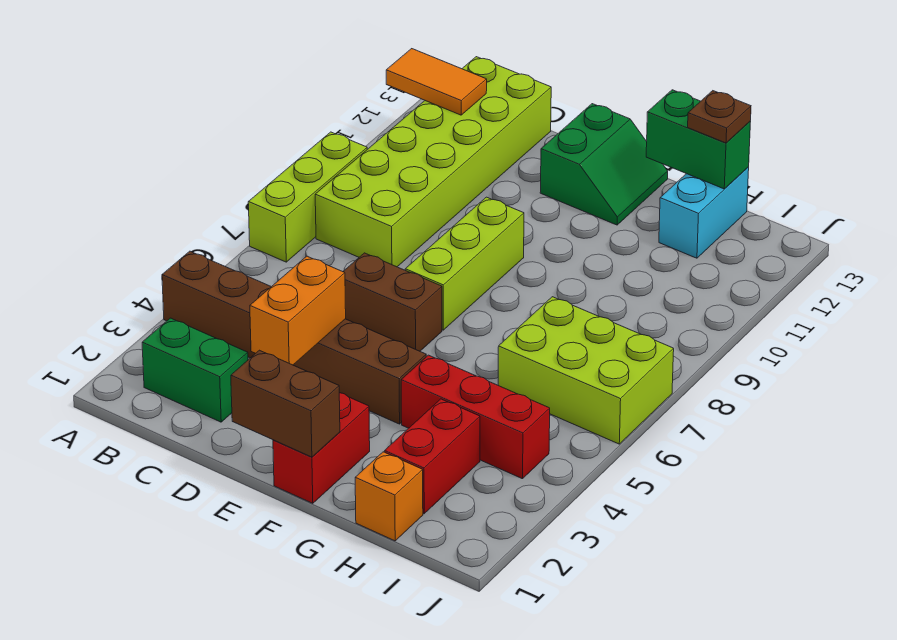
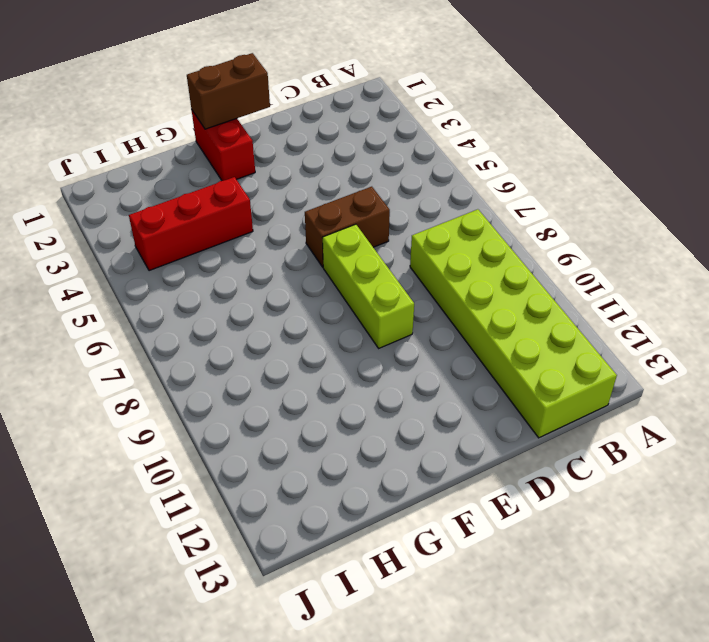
none -> brown 1x6 brick [162,251,426,424]
none -> lime 1x3 brick [248,132,367,262]
none -> green 1x2 brick [142,318,248,422]

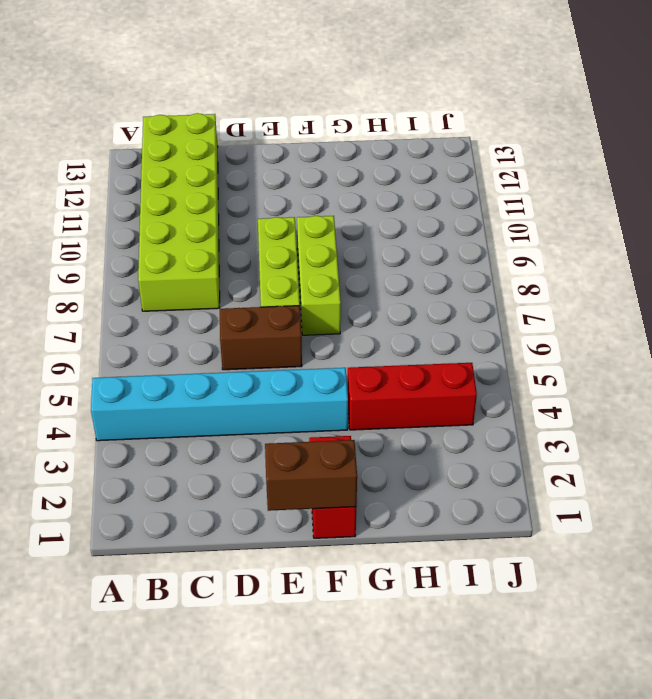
cyan 1x6 brick [91,368,348,441] -> brown 1x6 brick [162,251,426,424]
lime 1x3 brick [297,216,341,335] -> lime 1x3 brick moved to [248,132,367,262]
none -> green 1x2 brick [142,318,248,422]
none -> green 2x2 slope [540,104,668,225]
none -> orange 1x1 brick [355,452,423,541]

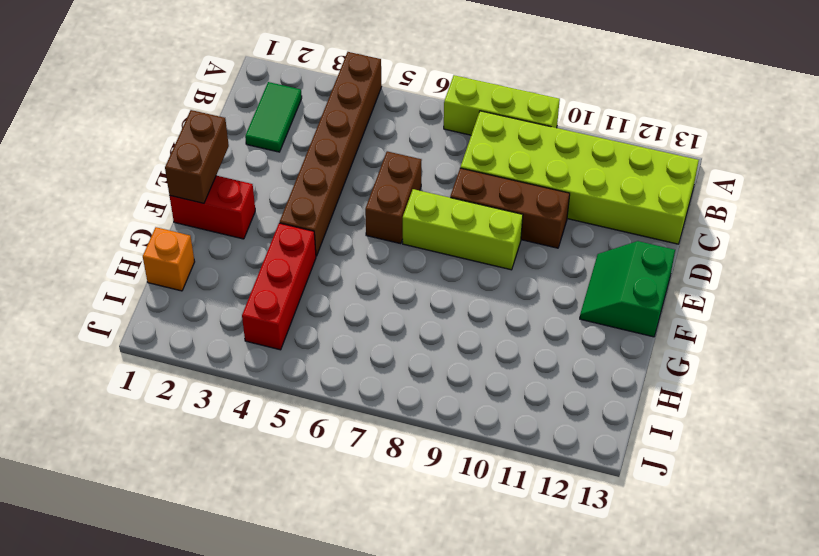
green 1x2 tile [245,82,302,152] -> green 1x2 brick [142,318,248,422]
brown 1x3 brick [450,168,570,248] -> none
green 2x2 slope [580,241,675,337] -> green 2x2 slope turned to [540,104,668,225]
none -> red 1x2 brick [385,399,480,514]
none -> lime 2x3 brick [498,297,674,444]
none -> cyan 1x2 brick [659,167,749,258]

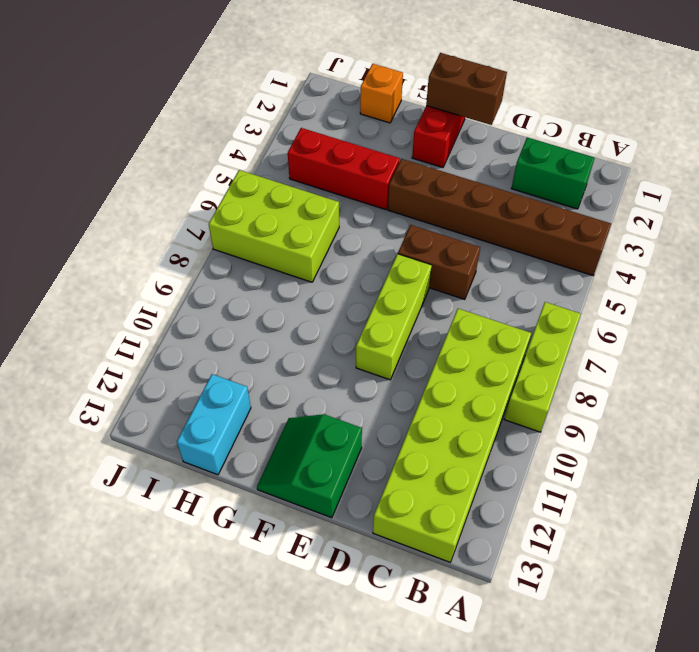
none -> red 1x2 brick [385,399,480,514]
none -> orange 1x2 tile [386,49,487,115]
none -> orange 1x2 brick [250,256,346,365]

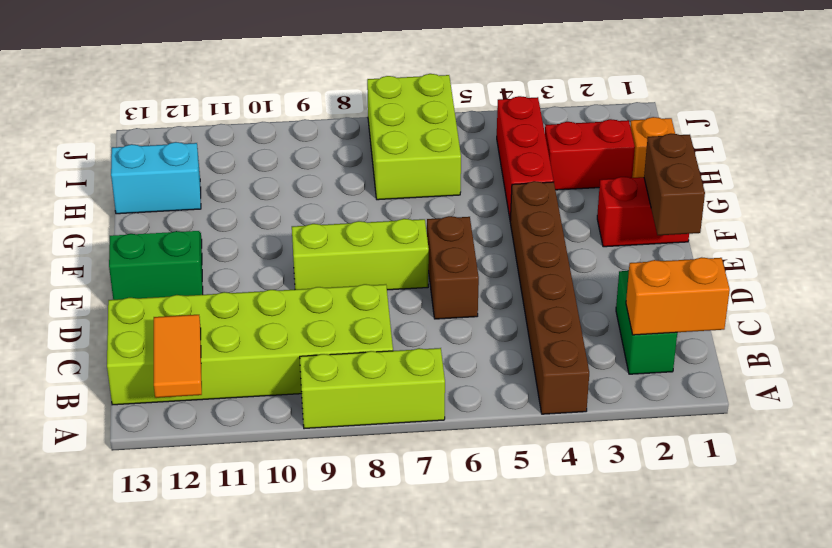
orange 1x2 brick [626,257,730,335] -> orange 1x2 brick moved to [250,256,346,365]
none -> green 1x2 brick [646,90,750,189]
none -> brown 1x1 plate [688,91,751,143]

